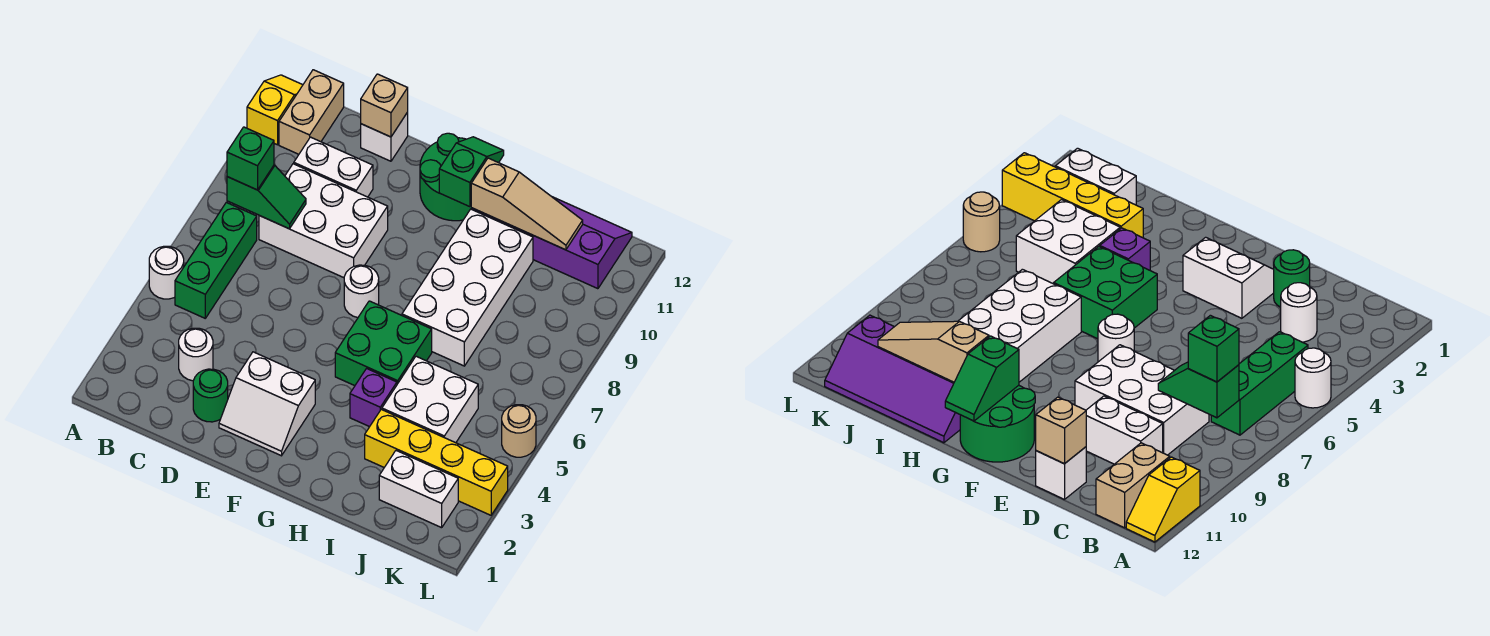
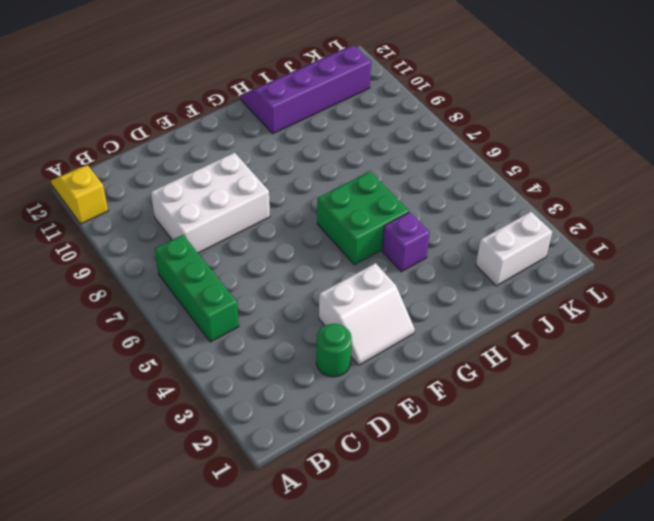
none -> white 1x1 round brick [149,246,184,299]
none -> tan 1x2 brick [279,70,344,154]
none -> white 1x1 round brick [179,328,213,381]

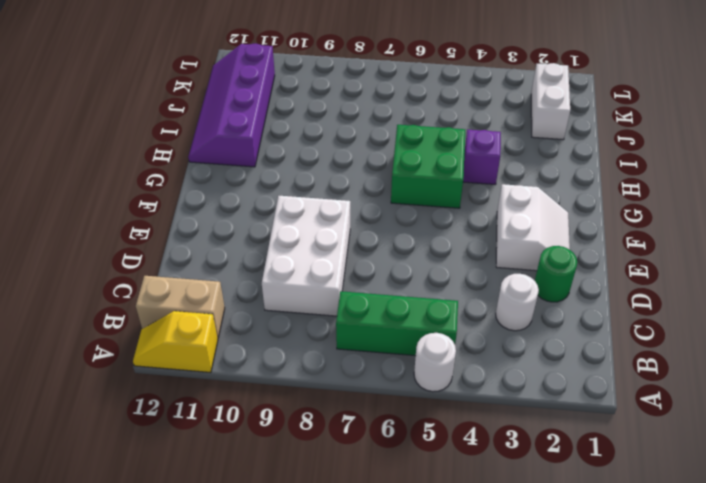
none -> white 1x2 brick [294,137,373,197]
none -> white 1x1 brick [361,112,408,161]
none -> white 1x1 round brick [344,265,379,318]

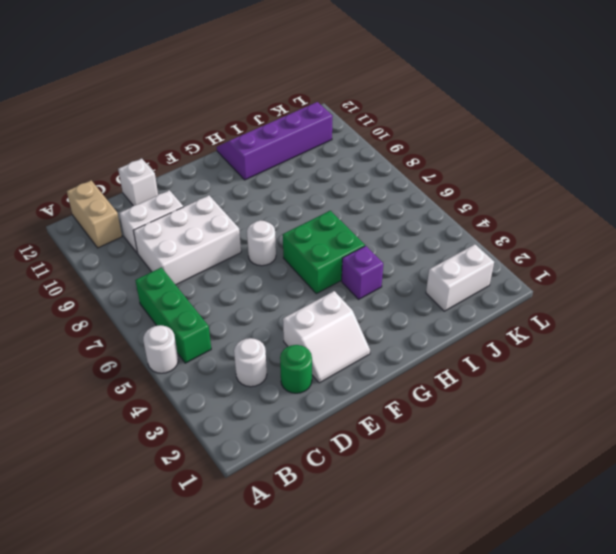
none -> yellow 1x2 slope [247,75,303,145]
none -> green 2x2 round brick [420,133,471,221]
none -> white 2x4 brick [402,209,533,366]

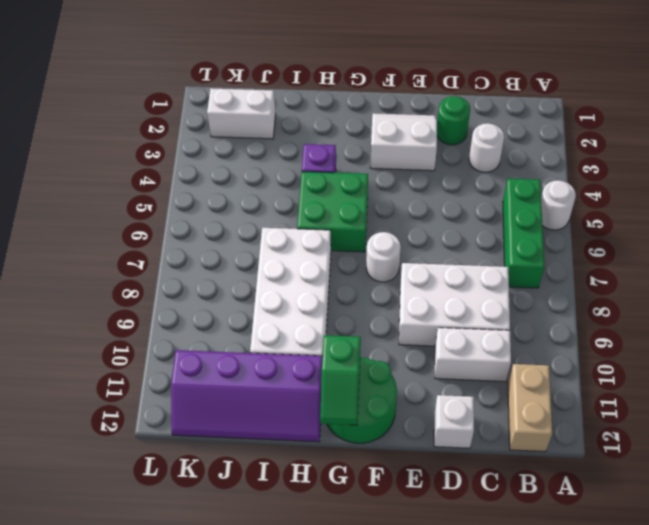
none -> yellow 1x2 slope [247,75,303,145]
none -> yellow 1x4 brick [365,409,508,515]
none -> white 2x2 brick [382,356,478,443]

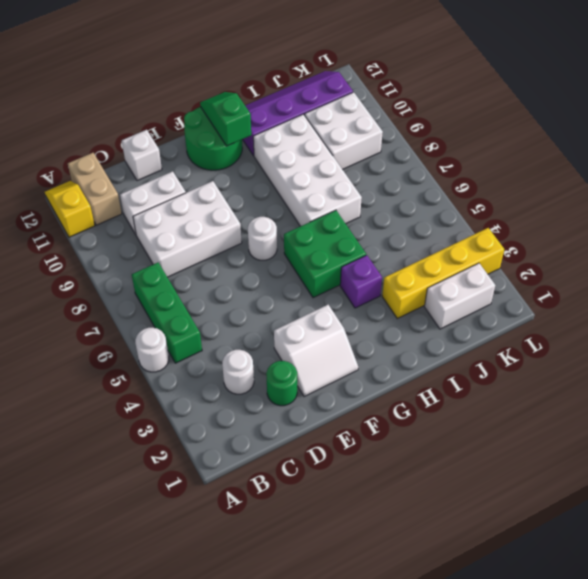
white 2x2 brick [305,92,383,169] -> white 2x2 brick moved to [382,356,478,443]
none -> tan 1x1 round brick [502,405,536,457]
none -> green 1x2 slope [227,165,306,229]
none -> tan 1x1 brick [361,74,408,137]

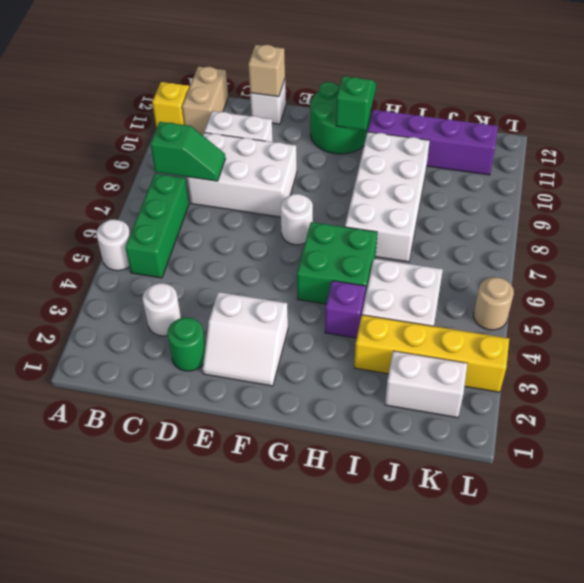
none -> tan 1x3 slope [471,158,583,250]
none -> green 1x1 brick [227,127,274,190]

